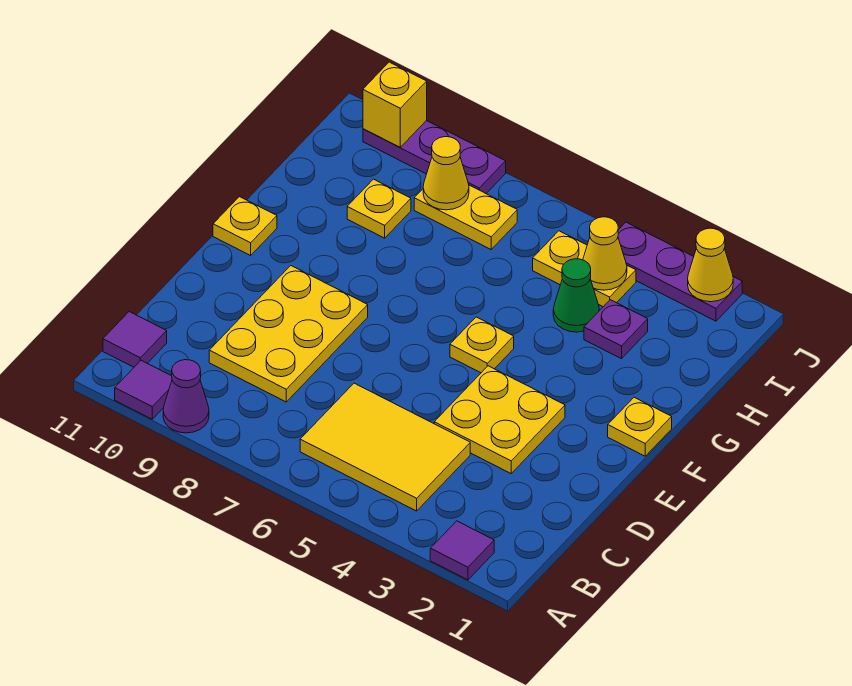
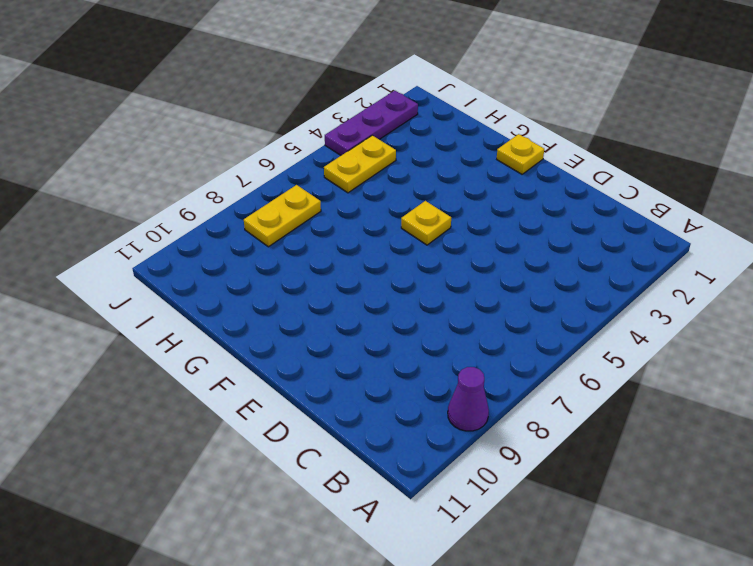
none -> purple 1x1 tile [430,521,494,580]
none -> purple 1x1 tile [115,360,172,419]
none -> yellow 2x3 tile [300,383,470,511]

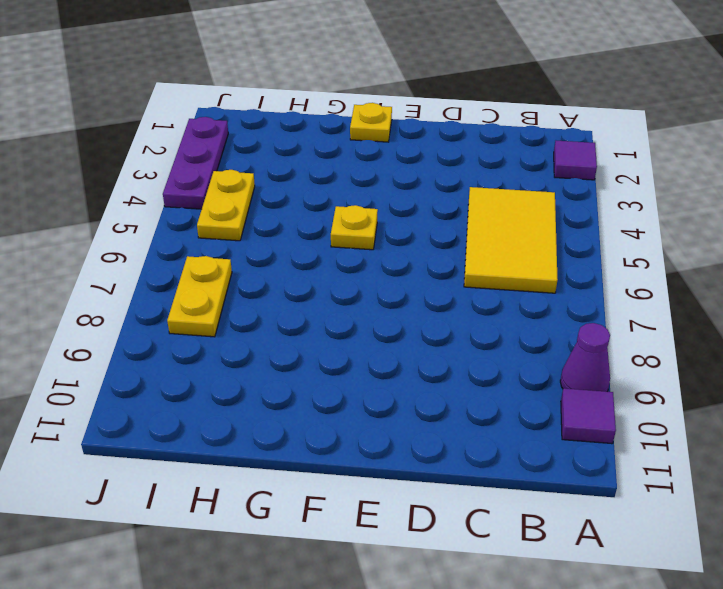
none -> purple 1x1 tile [103,312,167,367]
none -> yellow 2x3 plate [209,266,368,402]
none -> yellow 2x2 plate [434,366,565,473]

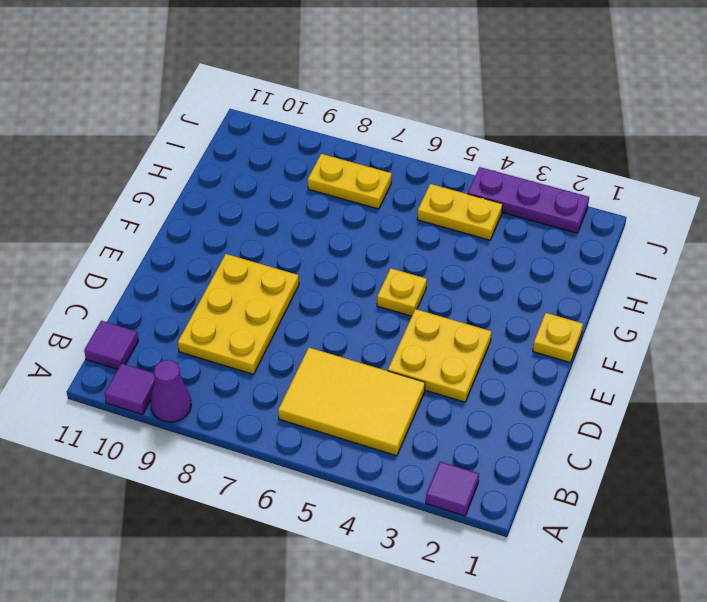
none -> yellow 1x1 plate [213,197,277,255]
none -> purple 1x1 plate [584,300,648,359]
none -> green 1x1 cone [553,259,599,332]

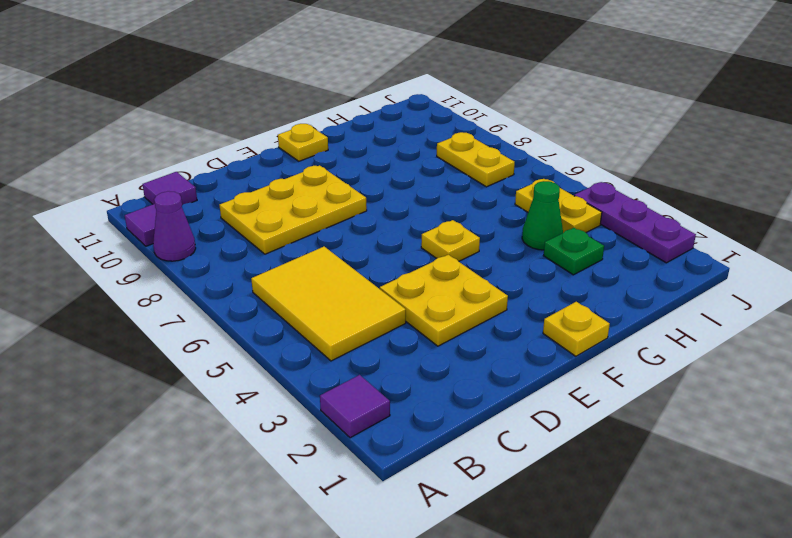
green 1x1 plate [543,228,604,275] -> purple 1x1 plate [584,300,648,359]
none -> yellow 1x1 plate [347,179,411,238]
none -> purple 1x3 plate [363,121,506,193]
none -> yellow 1x1 cone [583,217,627,290]

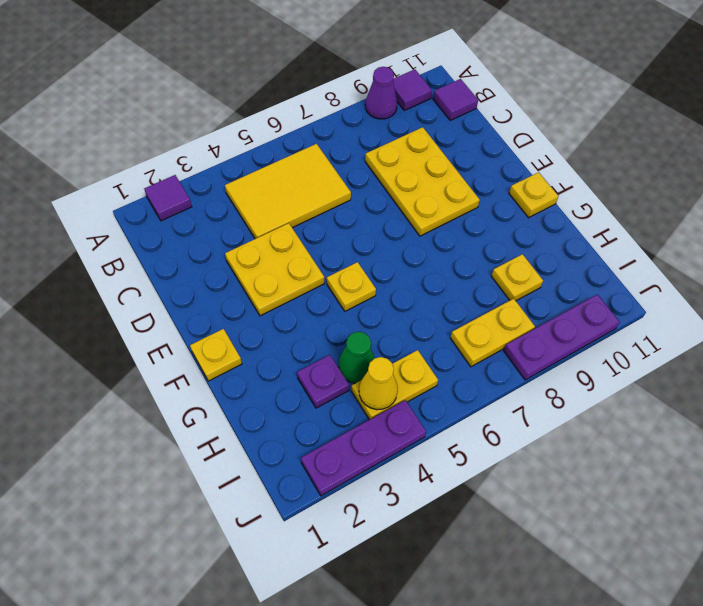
none -> yellow 1x1 cone [423,137,469,210]
none -> yellow 1x1 cone [688,228,733,302]
none -> yellow 1x1 brick [363,62,427,147]

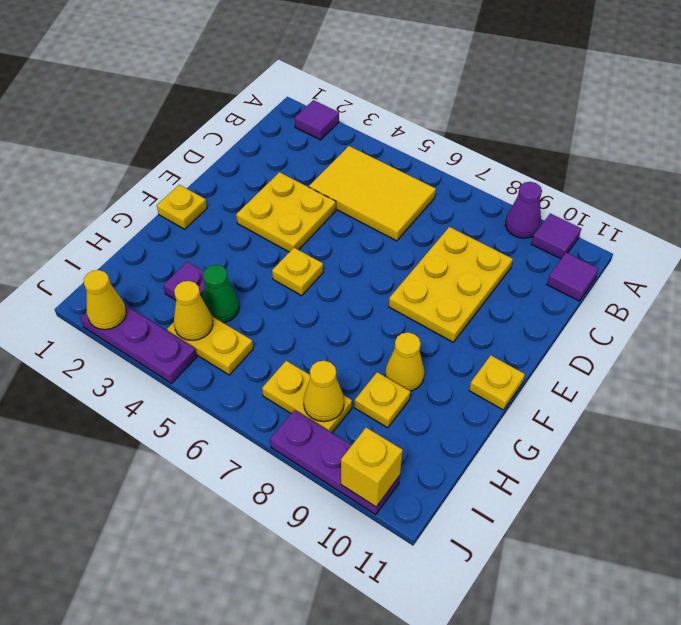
yellow 1x1 cone [385,332,425,391] -> none

